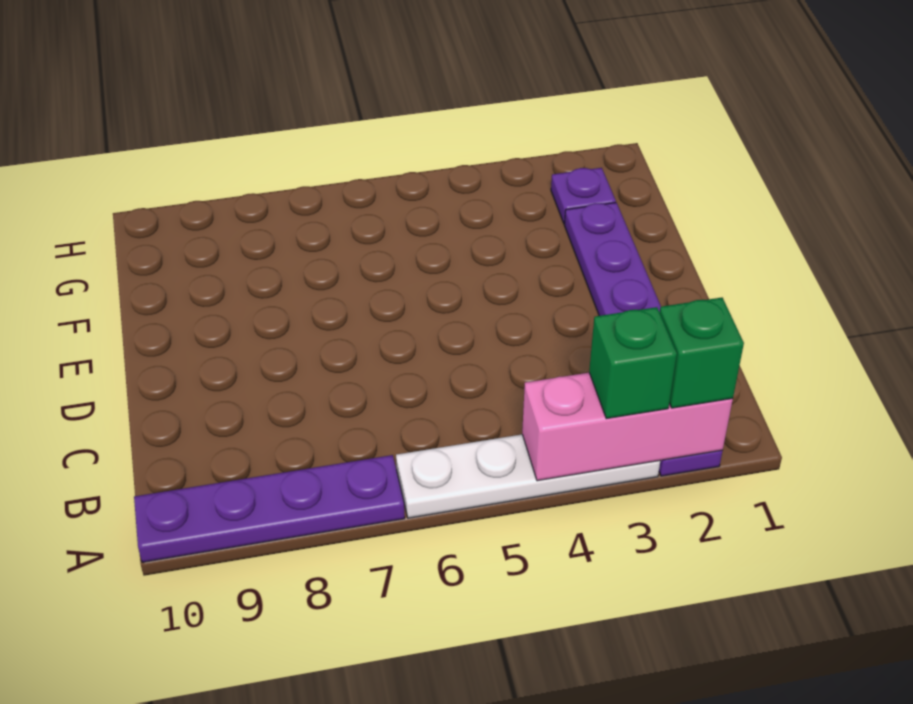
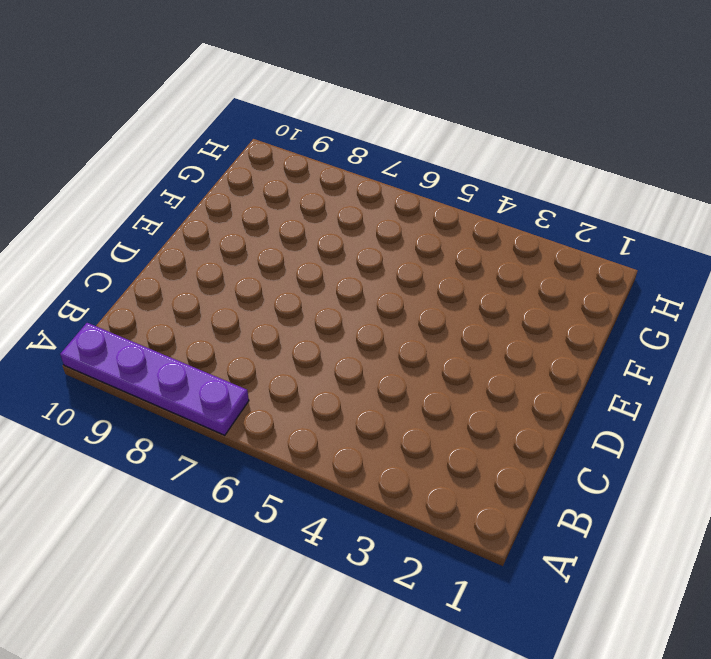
none -> purple 1x6 plate [565,203,722,476]
none -> white 1x4 plate [396,434,660,518]

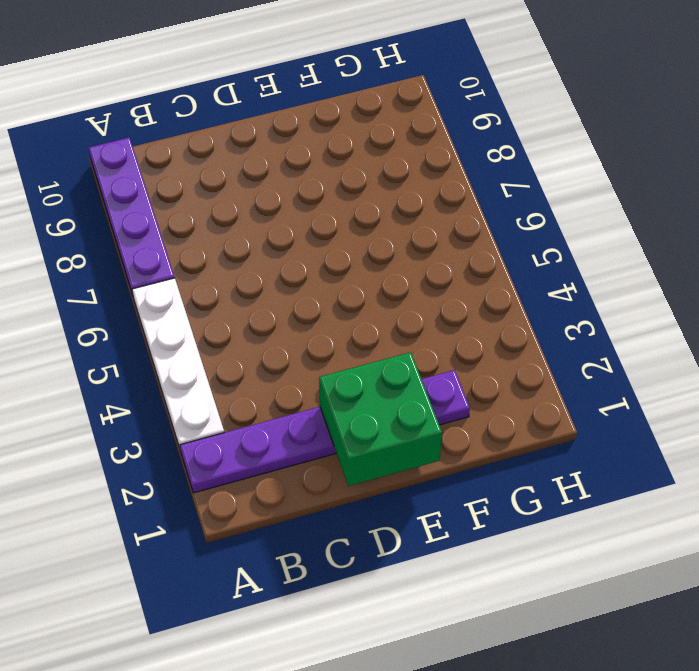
green 2x2 brick [319,352,442,486] -> none
none -> purple 1x1 plate [551,168,616,224]
none -> pink 1x3 brick [522,373,733,481]

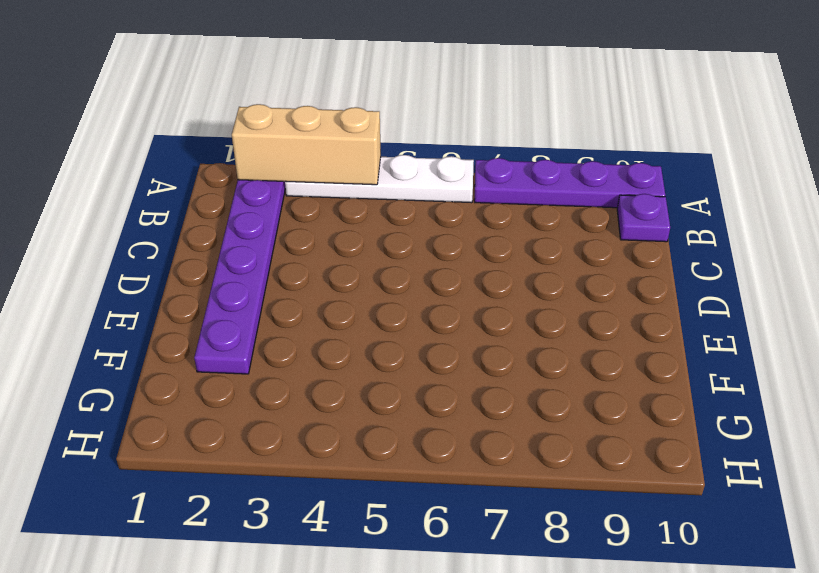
tan 1x3 brick [232,104,381,185] -> pink 1x3 brick [522,373,733,481]
purple 1x1 plate [617,194,670,242] -> purple 1x1 plate moved to [551,168,616,224]
none -> green 1x1 brick [660,298,744,408]
none -> green 1x1 brick [589,307,677,419]

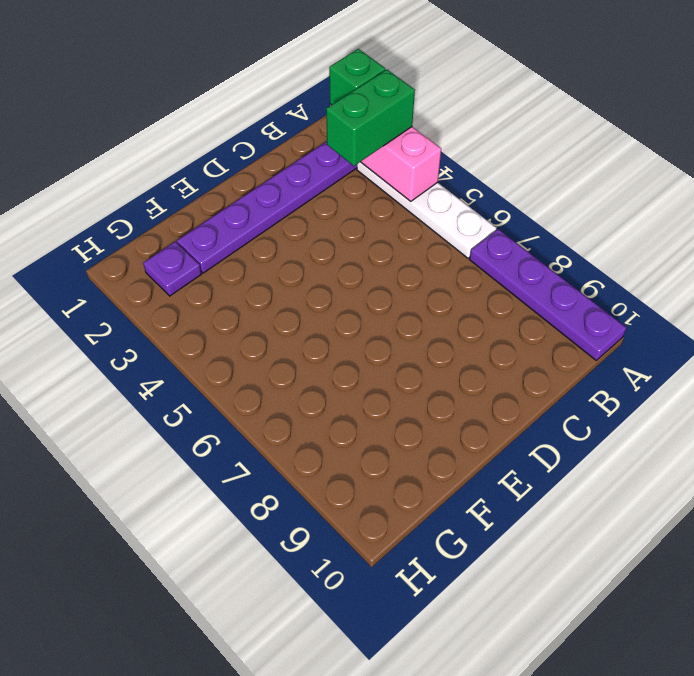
green 1x2 brick [326,70,415,166] -> green 1x1 brick [589,307,677,419]

